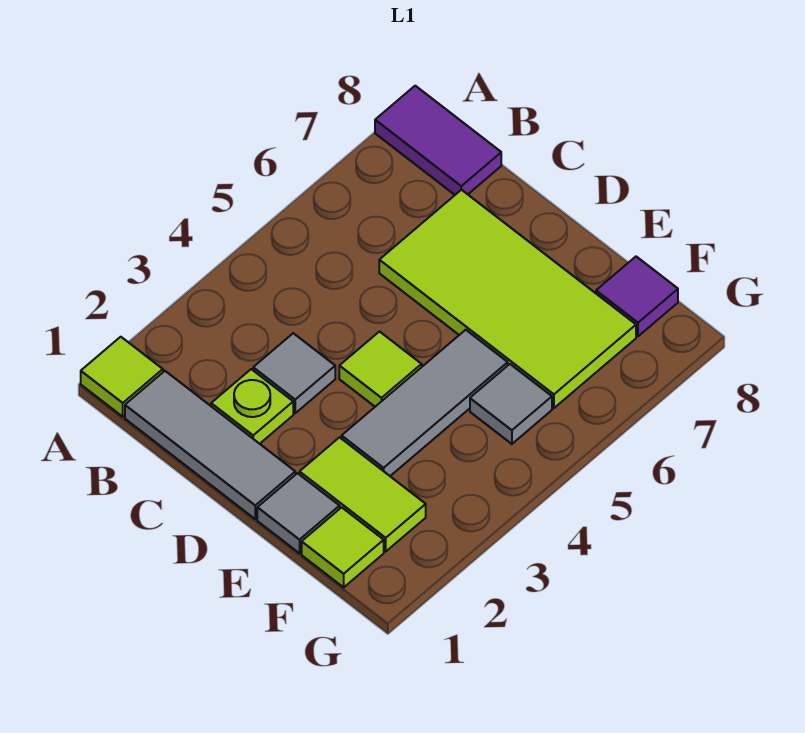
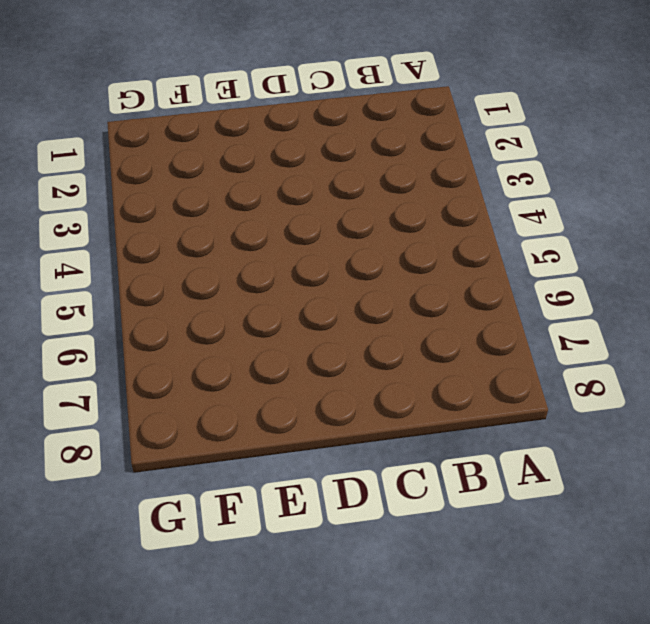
none -> lime 1x1 tile [81,337,163,417]
none -> purple 1x2 tile [375,86,501,195]
none -> grey 1x3 tile [125,371,295,519]

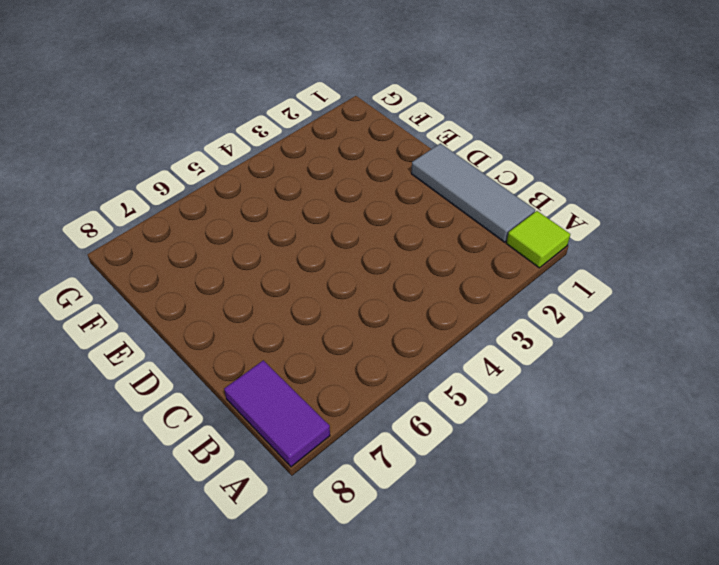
none -> lime 1x1 plate [211,369,293,444]
none -> grey 1x1 tile [253,333,335,413]
none -> lime 2x4 tile [379,190,636,408]

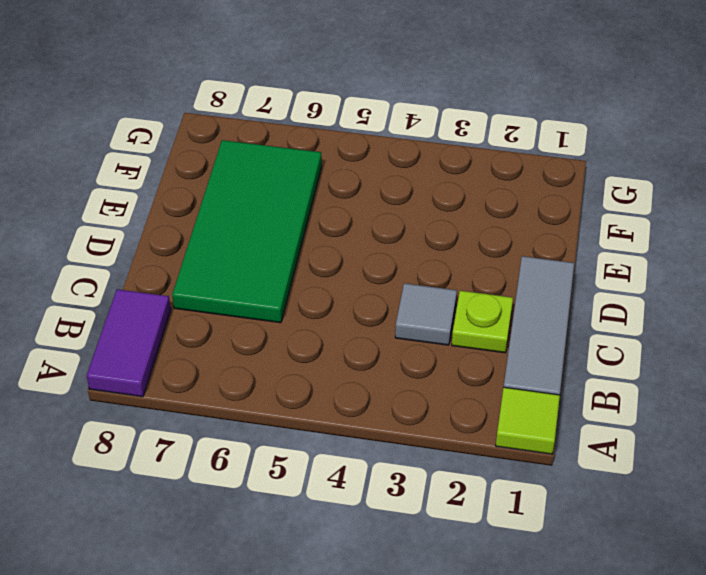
green 2x4 tile [172,140,322,323] -> lime 2x4 tile [379,190,636,408]
none -> lime 1x1 tile [339,332,422,407]
none -> grey 1x1 tile [257,473,340,553]
none -> lime 1x2 tile [300,437,426,551]

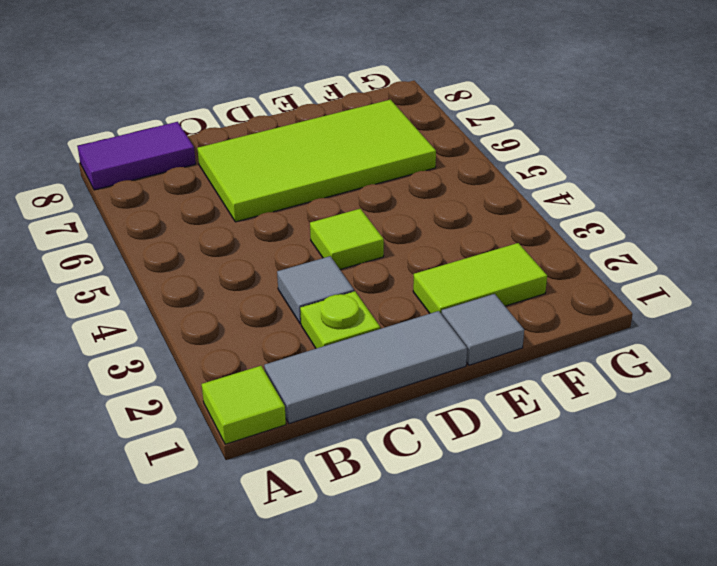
none -> grey 1x3 tile [342,330,508,476]
none -> lime 1x1 tile [302,507,384,587]
none -> grey 1x1 tile [470,364,552,444]

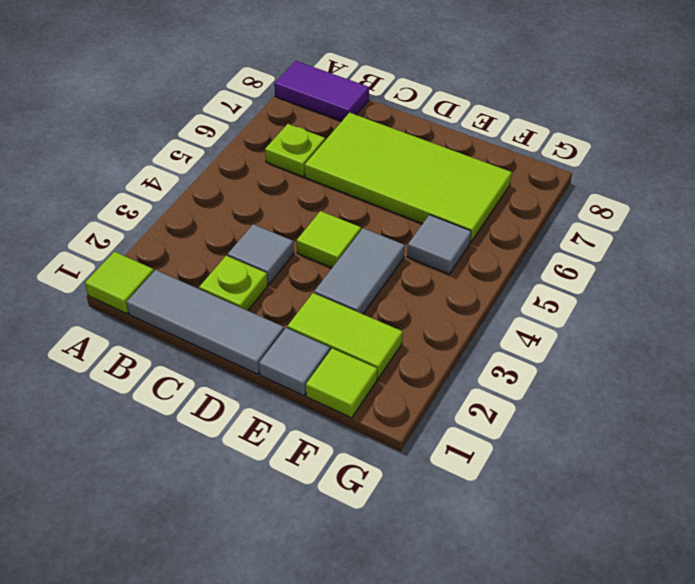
lime 1x1 plate [265,124,325,177] -> none
grey 1x2 tile [314,228,405,314] -> grey 1x3 tile [342,330,508,476]
none -> purple 1x1 tile [596,257,678,336]

